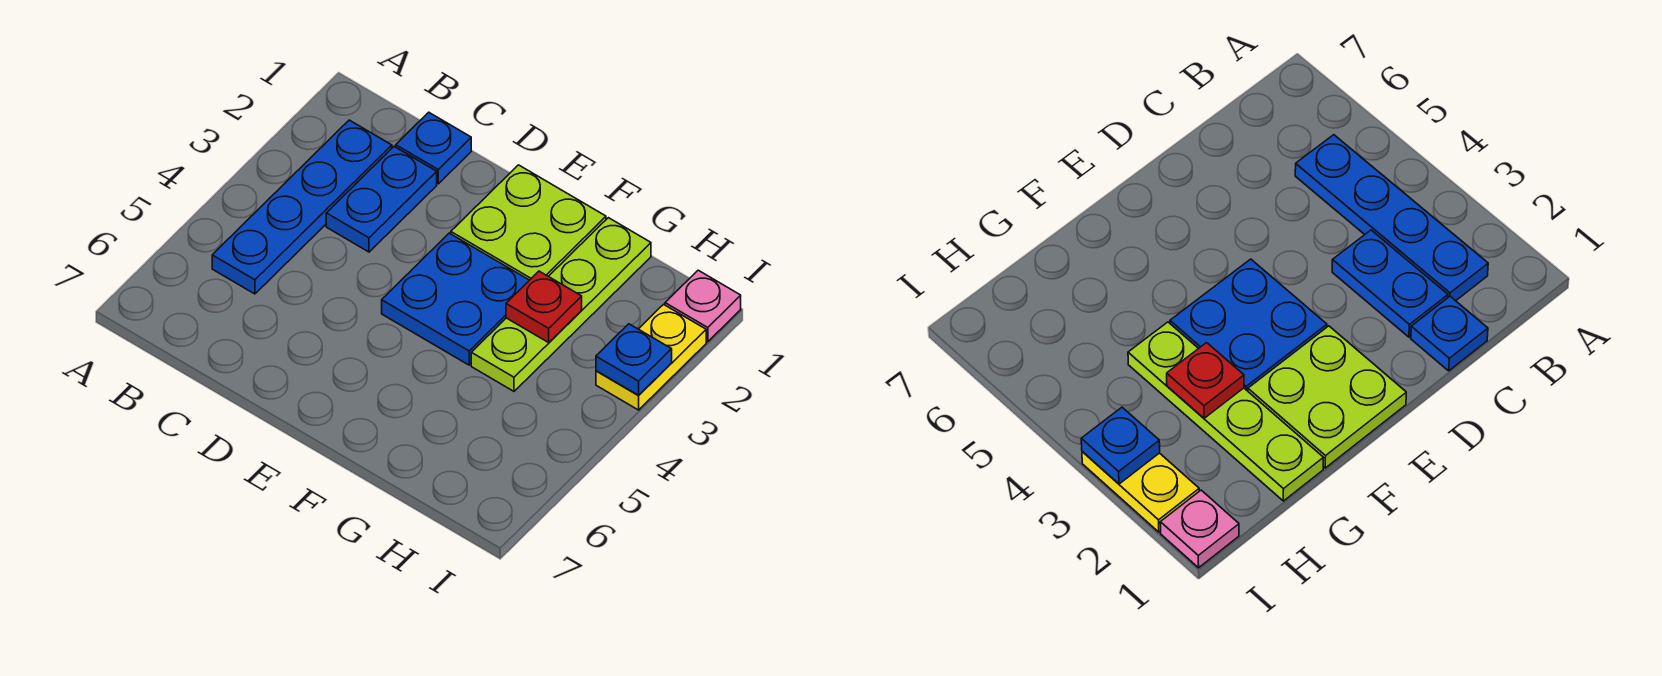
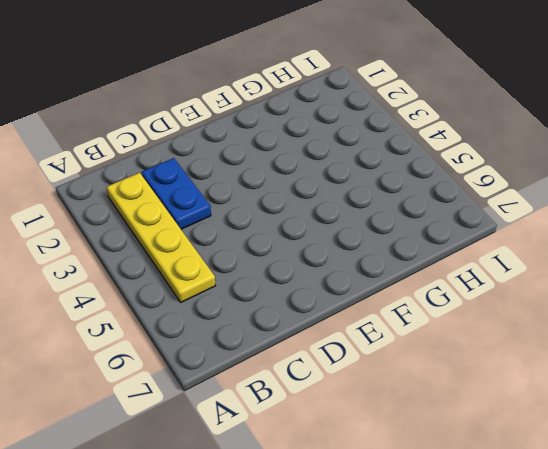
yellow 1x4 plate [107,173,216,302] -> blue 1x4 plate [212,120,392,294]
none -> blue 1x1 plate [396,112,471,184]
none -> lime 2x2 plate [451,165,606,280]

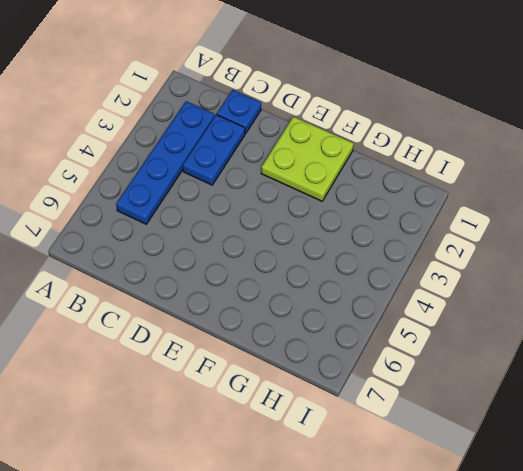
none -> blue 2x2 plate [382,233,529,365]
none -> lime 1x4 plate [471,218,651,391]

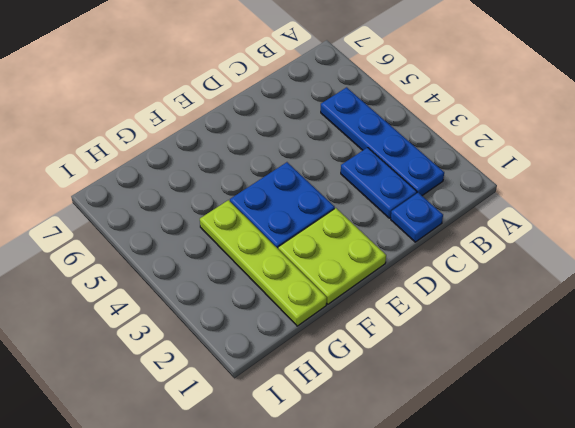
none -> pink 1x1 plate [665,270,741,342]
none -> yellow 1x2 plate [596,304,706,410]

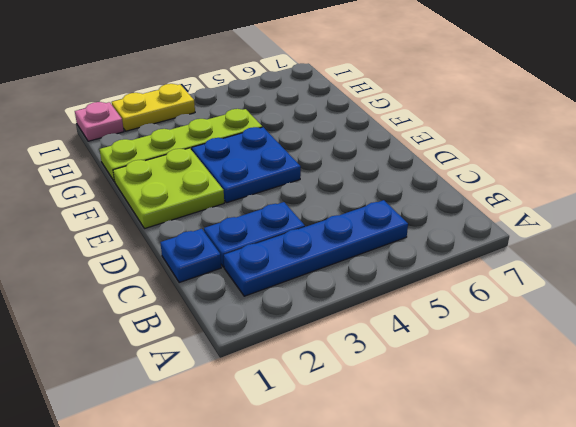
none -> red 1x1 plate [506,271,582,342]
none -> blue 1x1 plate [596,324,672,395]

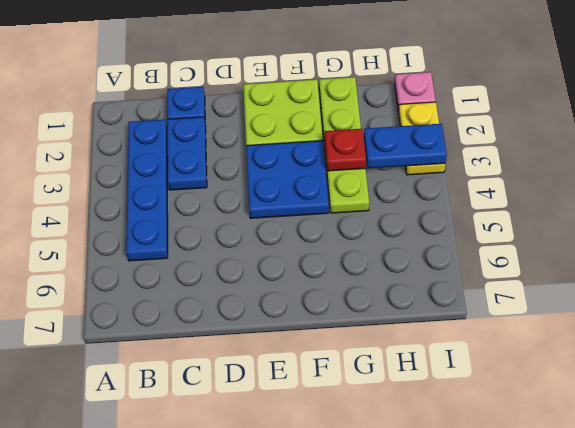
blue 1x2 plate [364,124,447,168] -> blue 1x1 plate [596,324,672,395]

